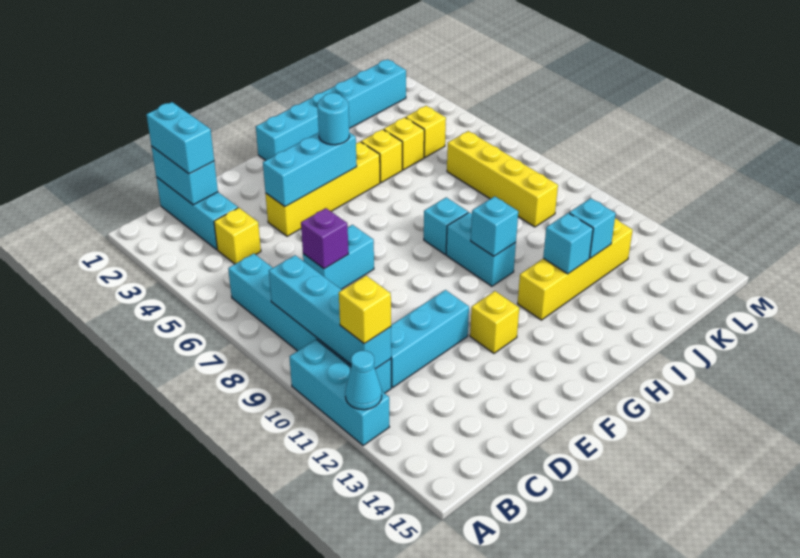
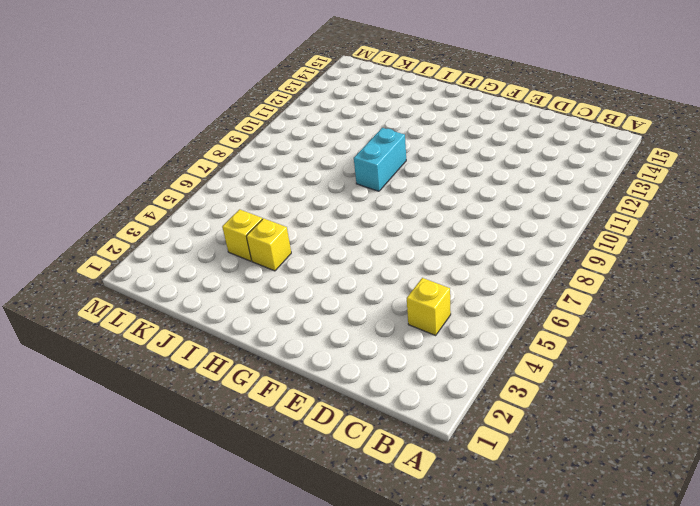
none -> cyan 1x3 brick [289,340,389,446]
none -> cyan 1x6 brick [228,254,391,393]
none -> cyan 1x3 brick [156,177,238,250]

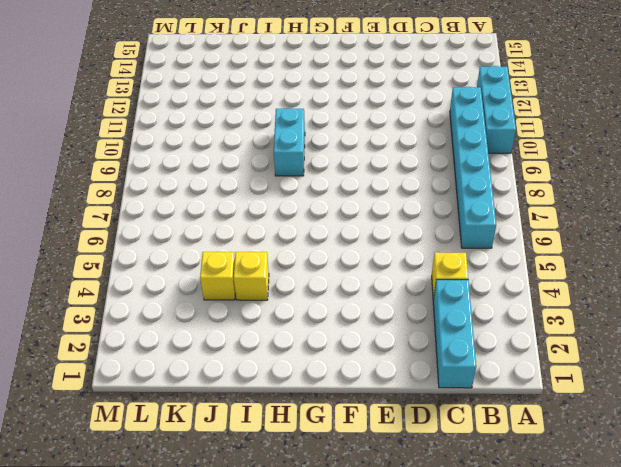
none -> cyan 1x3 brick [391,290,469,387]
none -> cyan 1x2 brick [303,225,374,289]
none -> yellow 1x4 brick [265,142,380,236]

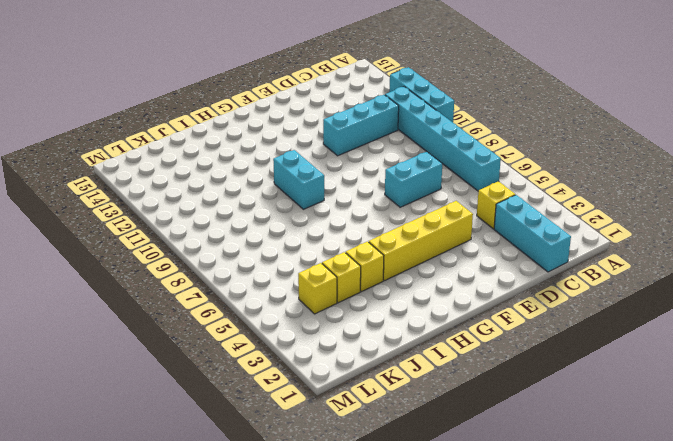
none -> yellow 1x1 brick [470,291,519,353]
none -> cyan 1x6 brick [256,59,406,160]
none -> cyan 1x1 brick [424,197,468,254]

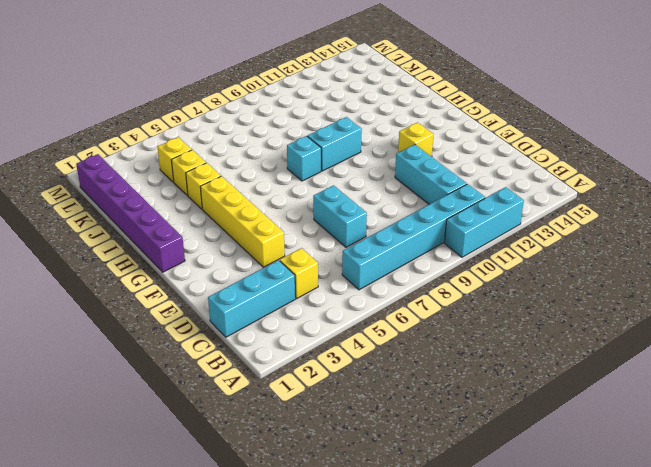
purple 1x6 brick [76,154,185,272] -> cyan 1x6 brick [256,59,406,160]
none -> yellow 1x4 brick [518,218,633,320]
none -> yellow 1x4 brick [447,131,558,227]
none -> cyan 1x1 cone [345,351,382,410]

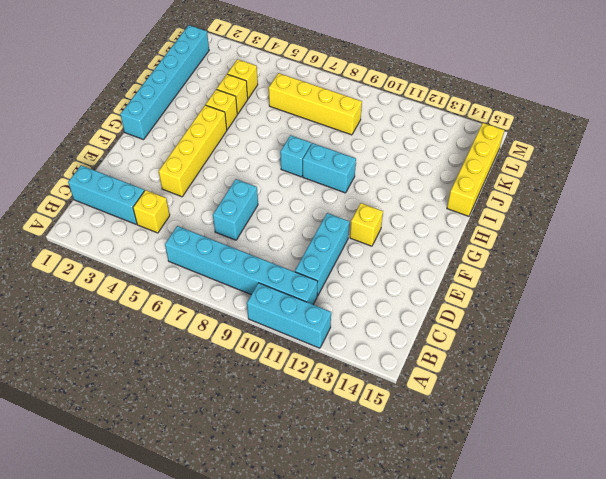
yellow 1x4 brick [447,123,504,216] -> yellow 1x4 brick moved to [518,218,633,320]
none -> cyan 1x1 cone [345,351,382,410]
none -> cyan 1x4 brick [269,255,391,369]
none -> cyan 1x2 brick [152,147,218,205]

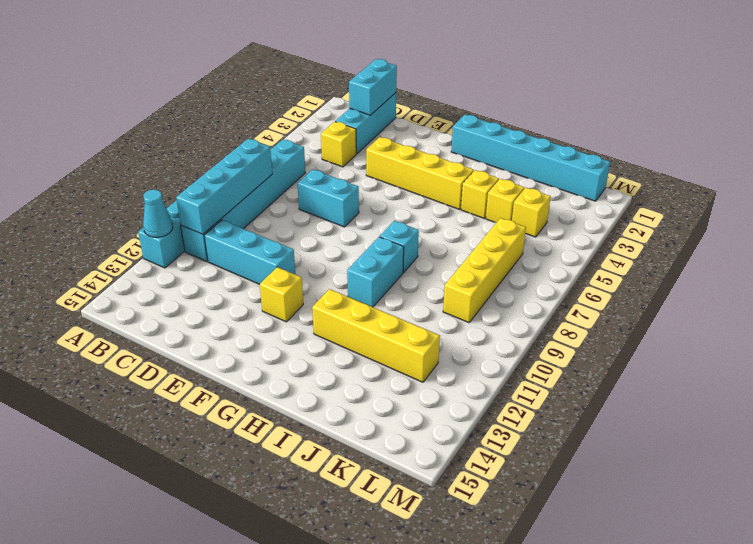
none -> purple 1x1 brick [301,208,348,269]
none -> cyan 1x3 brick [263,132,357,207]
none -> cyan 1x1 brick [471,196,518,256]

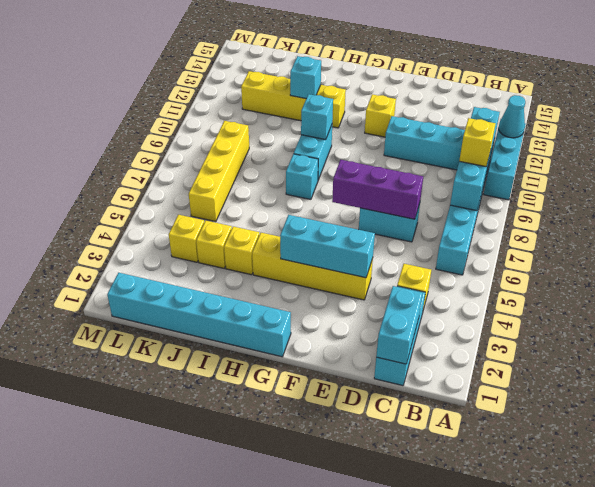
yellow 1x1 brick [459,118,495,167] -> yellow 1x1 brick moved to [339,276,391,344]
purple 1x3 brick [332,160,423,219] -> purple 1x1 brick [301,208,348,269]
none -> cyan 1x1 brick [569,198,616,258]
none -> cyan 1x2 brick [146,102,214,174]
none -> cyan 1x1 round brick [317,93,349,145]

